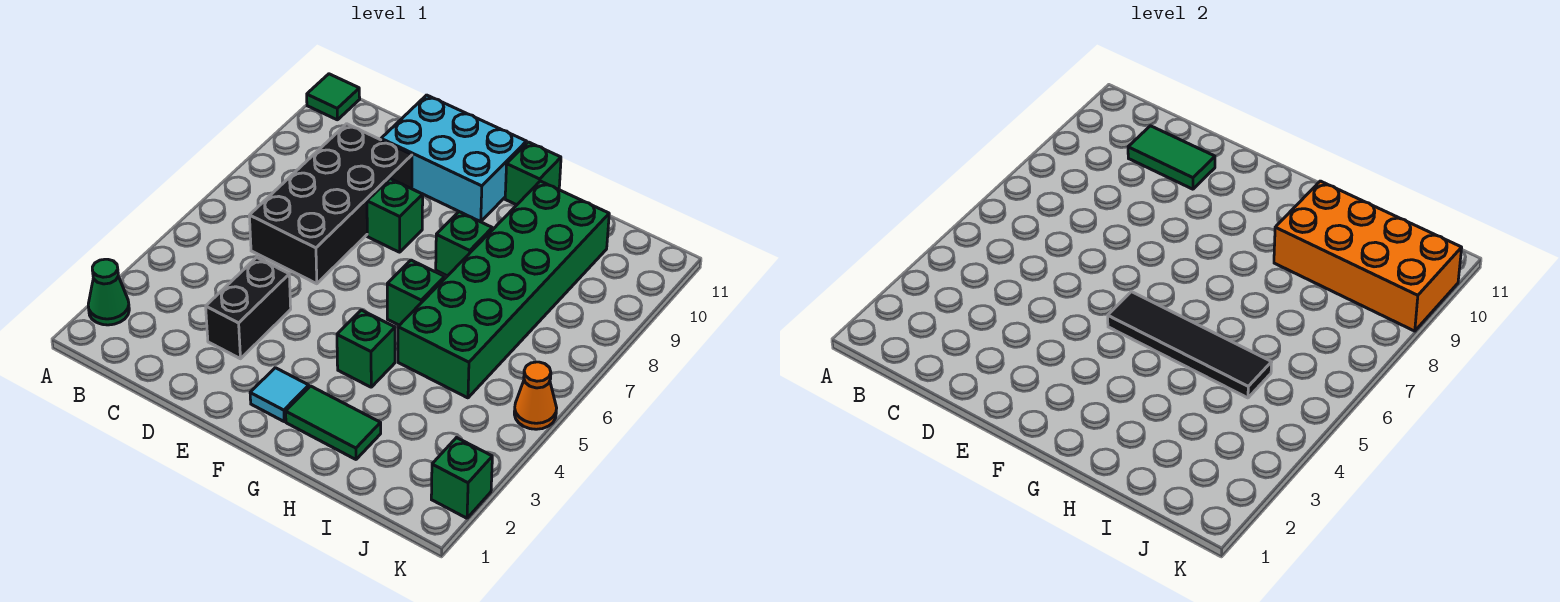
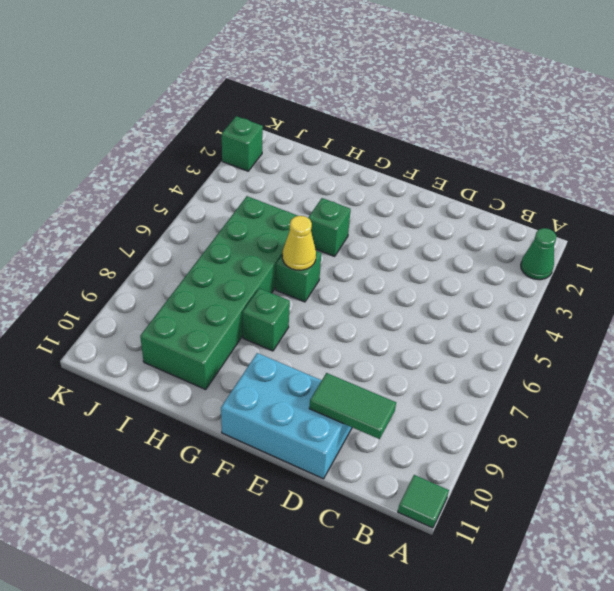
yellow 1x1 cone [282,216,316,270] -> none
none -> black 2x4 brick [249,124,412,284]
none -> black 1x2 brick [206,257,291,359]
none -> green 1x1 brick [367,179,423,252]

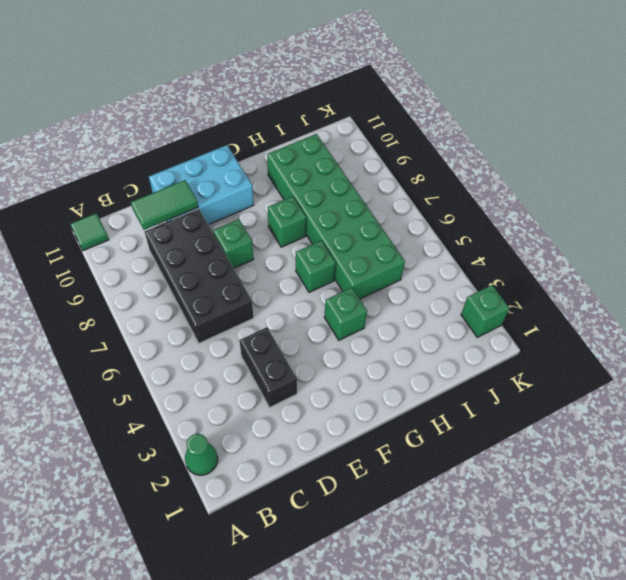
none -> cyan 1x1 tile [250,368,309,421]
none -> green 1x2 tile [286,386,381,459]
none -> green 1x1 brick [505,142,561,205]

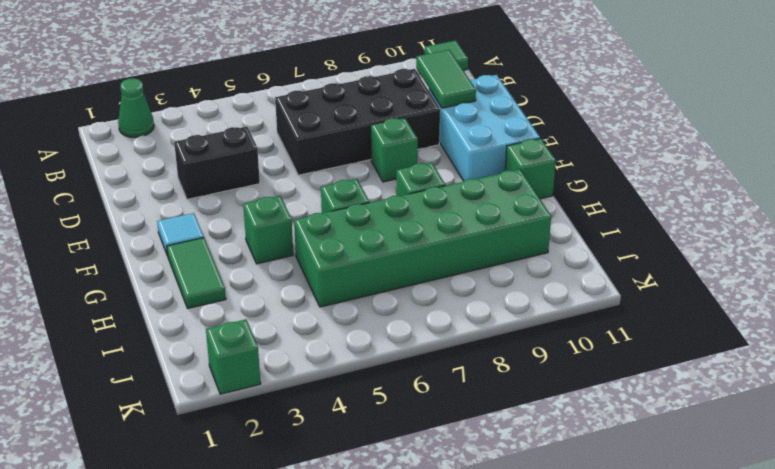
none -> orange 1x1 cone [514,362,557,429]
none -> black 1x4 tile [1108,292,1272,398]
none -> orange 2x4 brick [1274,181,1462,331]

